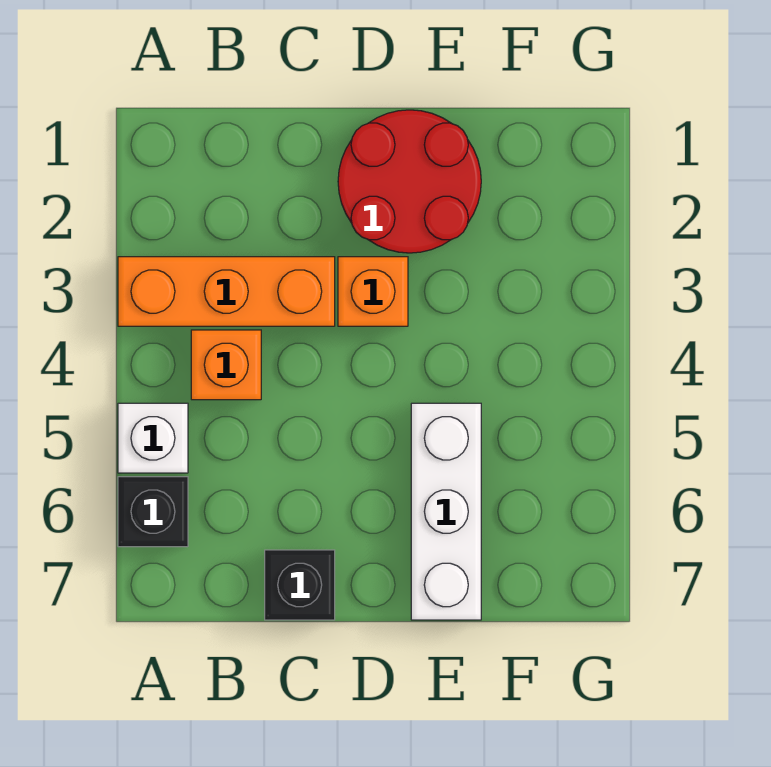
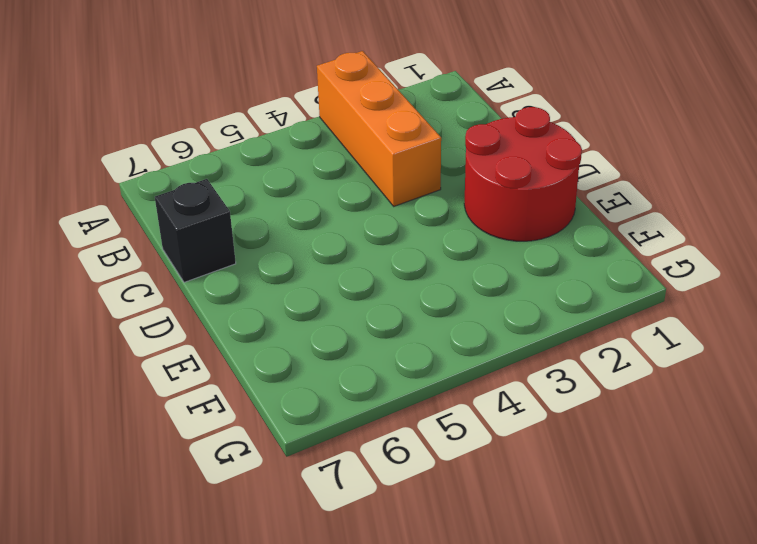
none -> white 1x1 brick [118,403,188,473]
none -> black 1x1 brick [118,477,188,547]

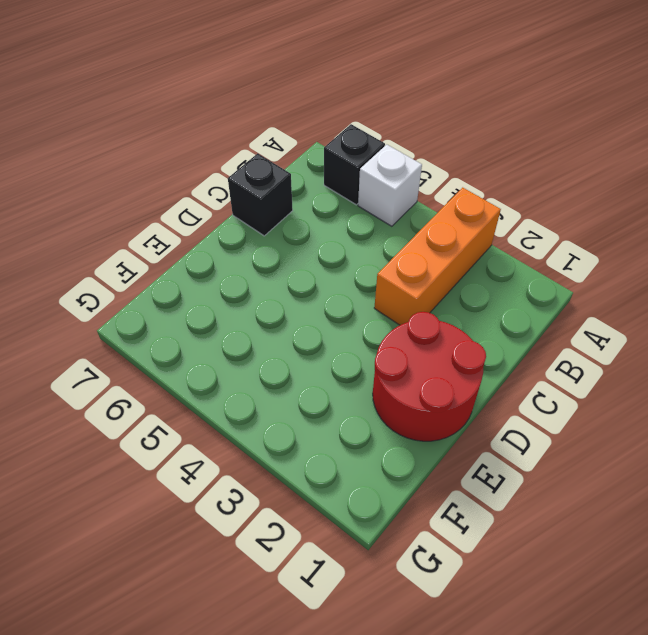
none -> orange 1x1 brick [191,330,261,400]
none -> orange 1x1 brick [338,257,408,326]

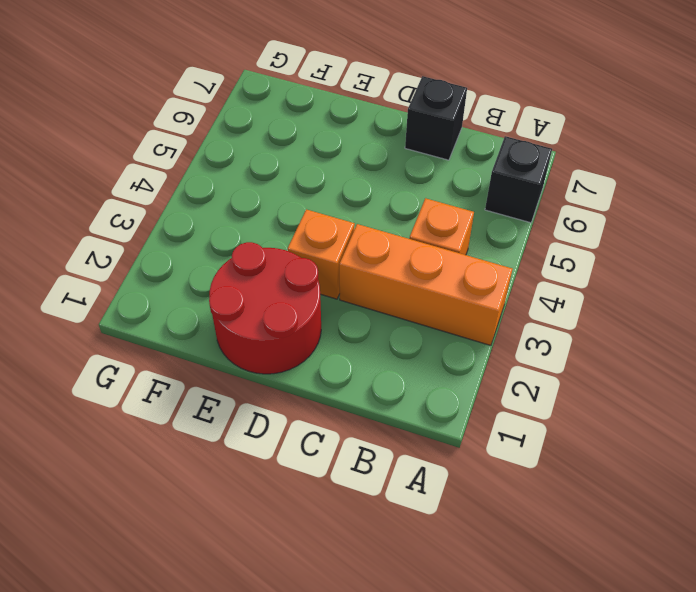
none -> white 1x1 brick [118,403,188,473]
none -> white 1x3 brick [411,403,481,620]

